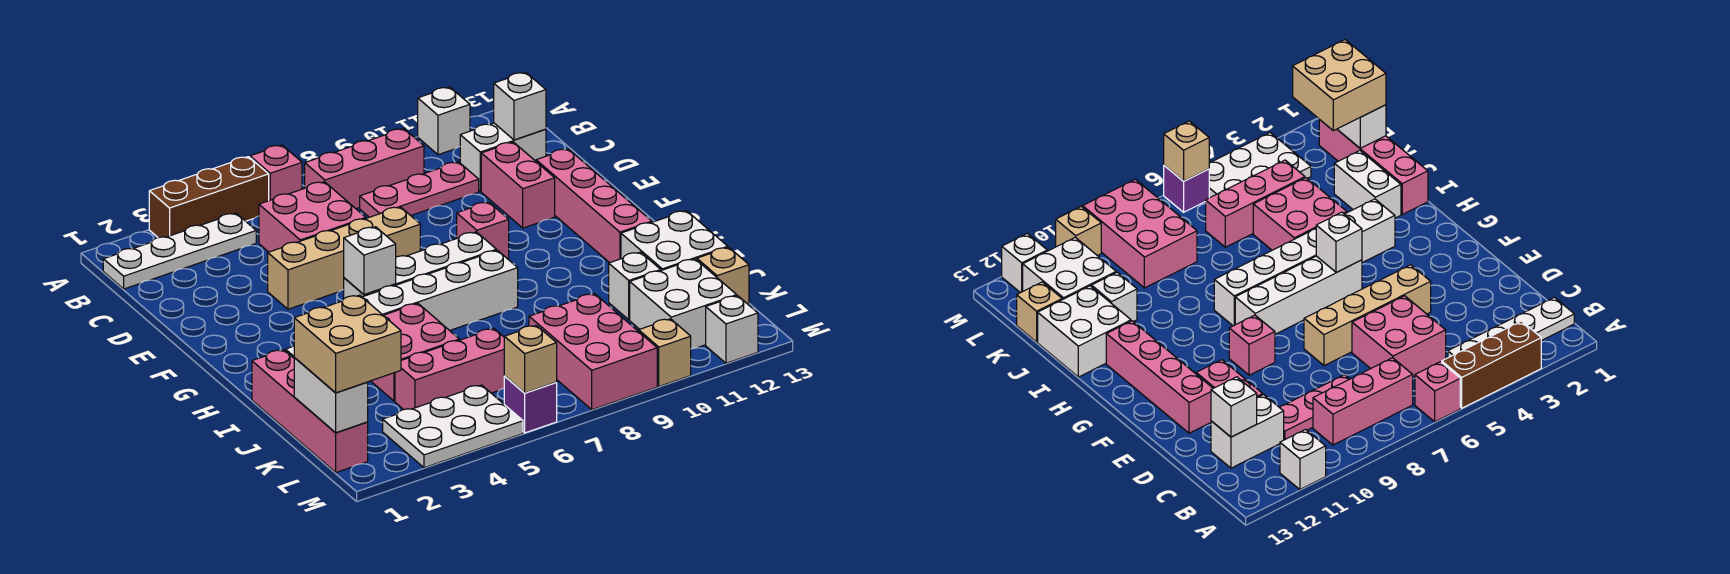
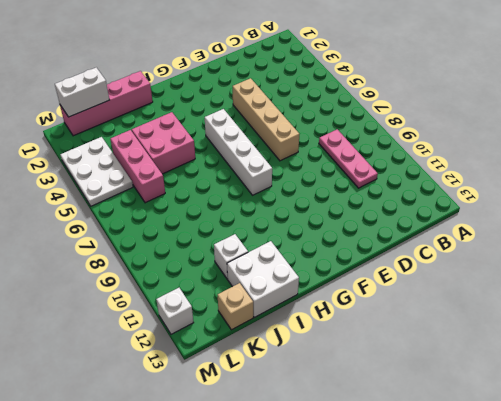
none -> brown 1x3 brick [149,157,269,238]
none -> pink 1x1 brick [250,145,302,201]
none -> white 1x1 brick [418,87,470,155]
none -> white 1x4 plate [103,213,256,289]

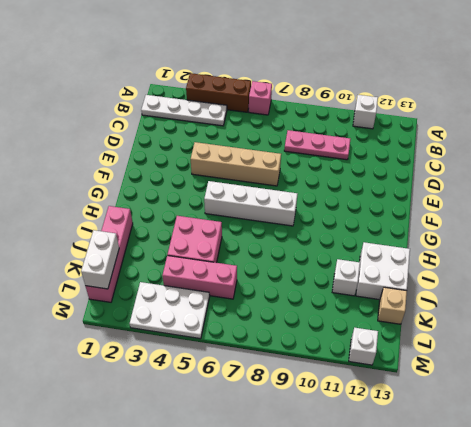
none -> pink 1x3 brick [305,129,424,209]
none -> pink 2x2 brick [259,182,366,252]
none -> white 1x2 brick [460,123,546,191]
none -> pink 1x2 brick [481,142,555,228]

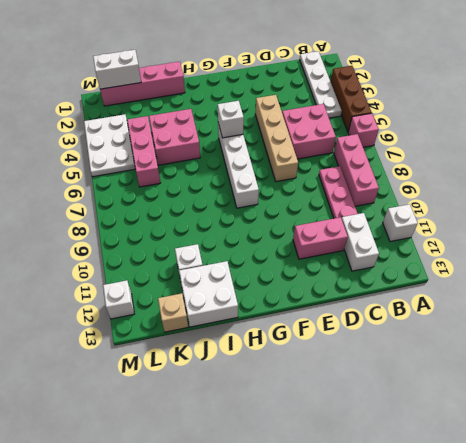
none -> pink 1x4 brick [536,149,652,263]
none -> pink 1x1 brick [457,202,509,259]
none -> white 1x6 brick [363,250,518,331]
none -> white 1x2 brick [1334,151,1401,218]

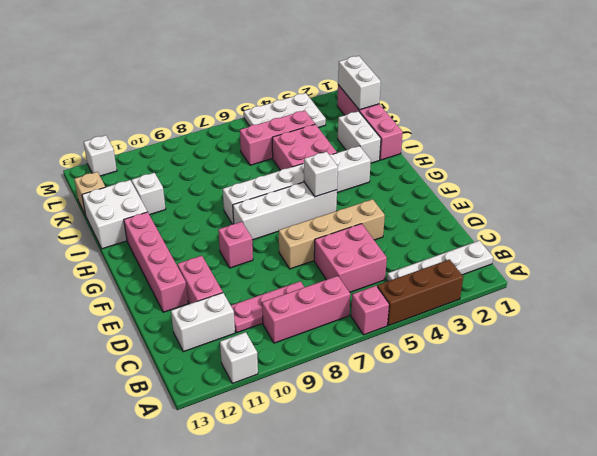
none -> pink 2x3 brick [529,294,657,410]
none -> white 2x2 brick [630,259,737,349]
none -> purple 1x1 brick [504,376,557,433]
none -> tan 1x1 brick [639,319,691,386]

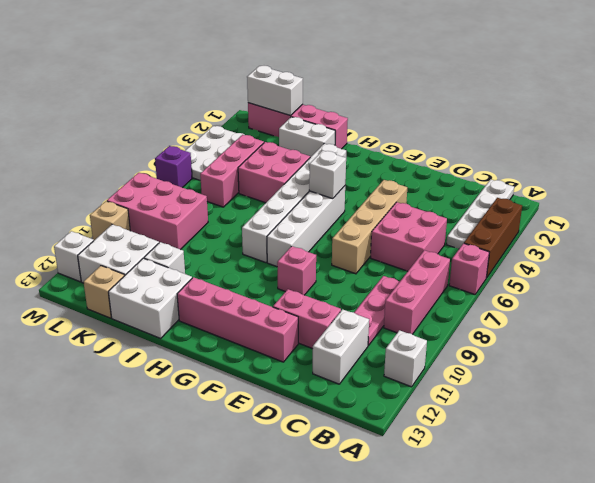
none -> white 1x1 brick [494,72,546,140]
none -> tan 1x1 brick [504,325,557,393]
none -> tan 2x2 brick [294,295,401,393]

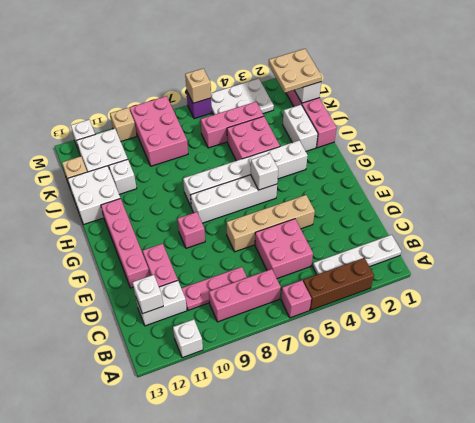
tan 2x2 plate [269,49,322,93] -> tan 2x2 brick [294,295,401,393]

